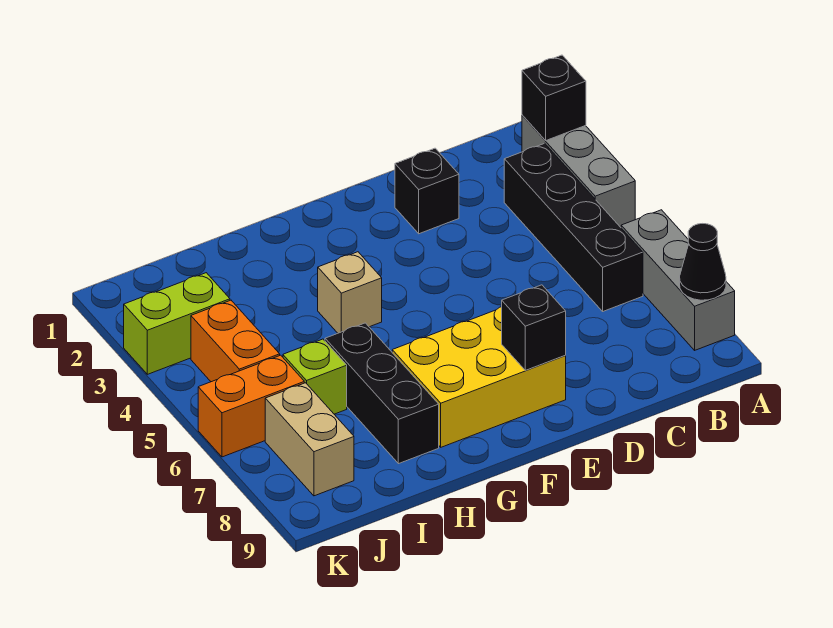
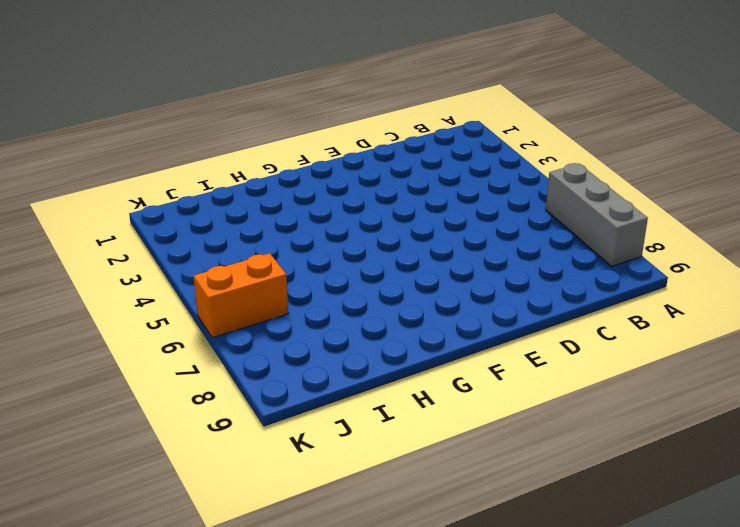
none -> grey 1x3 brick [522,115,635,227]
none -> black 1x4 brick [504,143,643,311]
none -> black 1x1 brick [395,148,459,234]

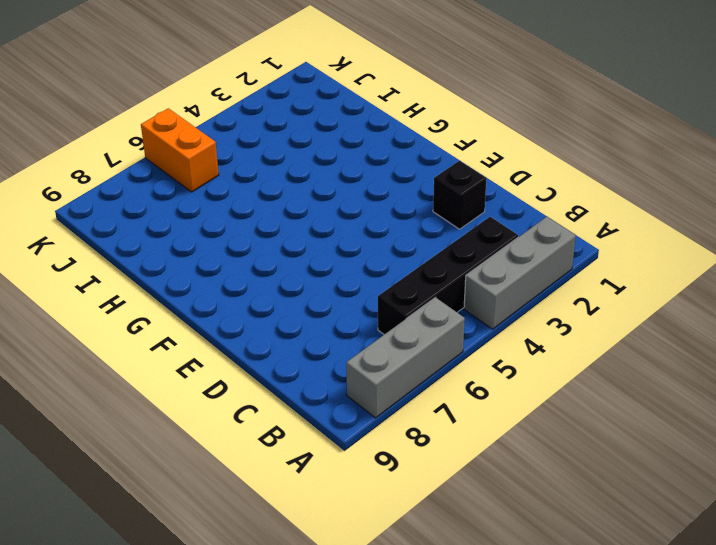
none -> yellow 2x3 brick [392,307,566,447]
none -> tan 1x1 brick [318,252,382,333]
none -> black 1x3 brick [325,323,439,464]

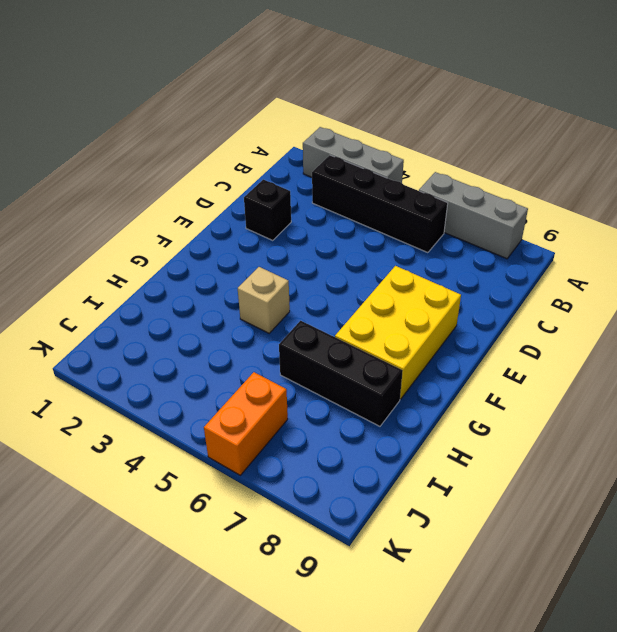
none -> lime 1x1 brick [283,339,347,414]
none -> lime 1x2 brick [124,273,230,374]
none -> orange 1x2 brick [191,300,280,382]

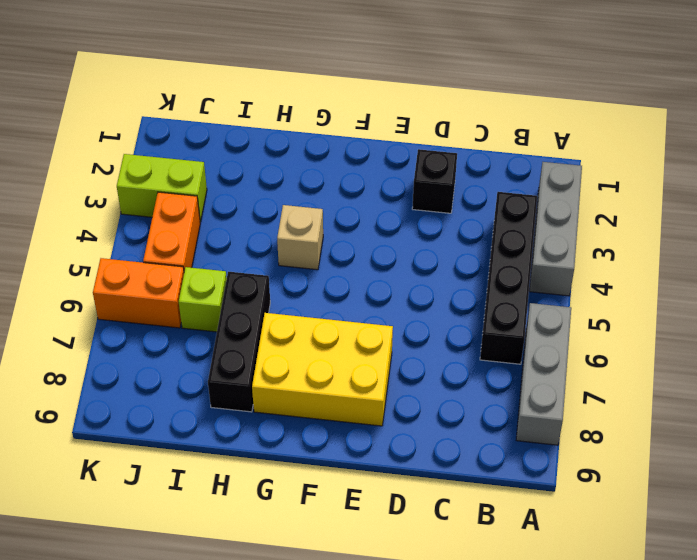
none -> tan 1x2 brick [265,383,354,496]
none -> black 1x1 brick [522,55,586,141]
none -> black 1x1 cone [680,224,726,300]

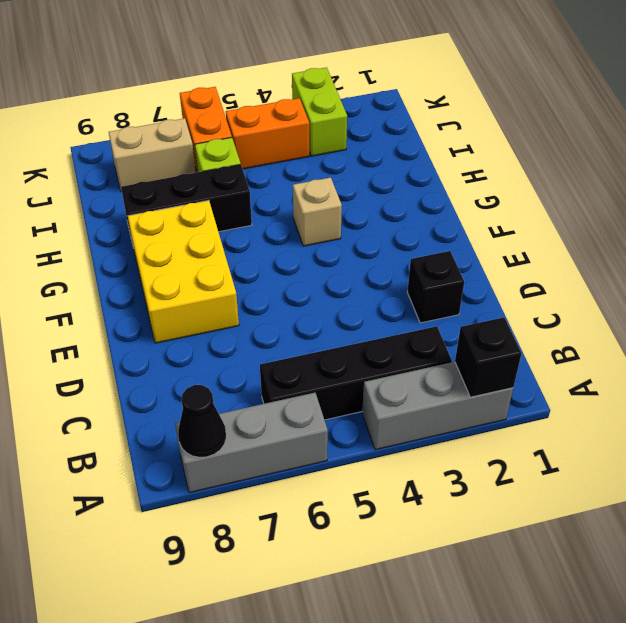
none -> black 1x1 brick [502,285,566,370]

